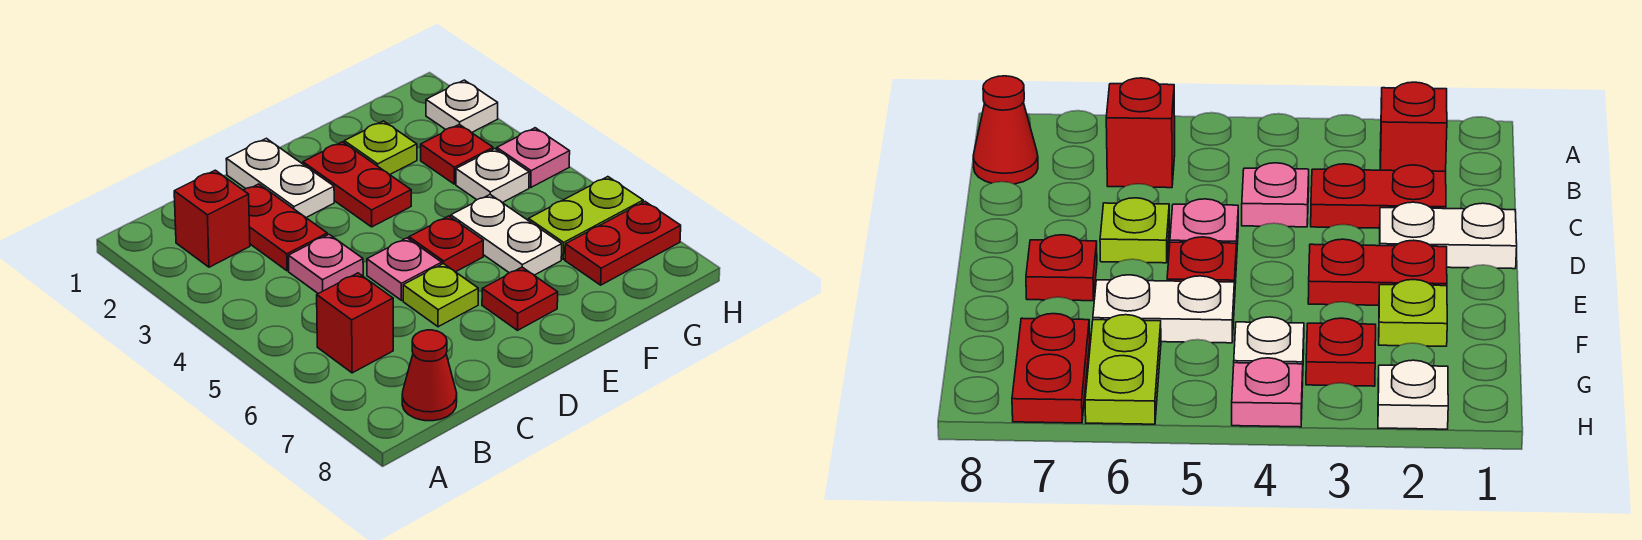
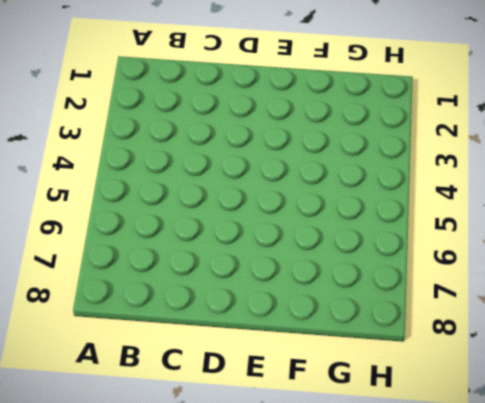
none -> red 1x1 brick [174,170,250,267]
none -> red 1x1 brick [317,273,393,373]
none -> red 1x1 cone [402,330,457,421]

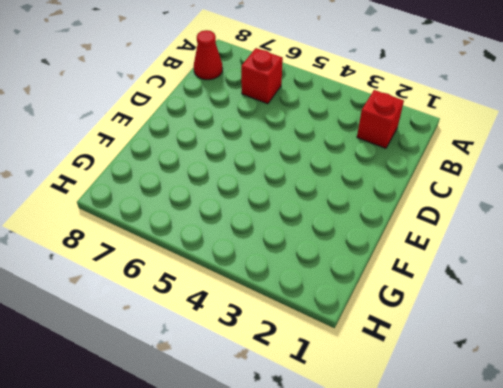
none -> red 1x2 plate [244,184,327,271]
none -> pink 1x1 plate [289,235,363,294]
none -> white 1x2 plate [226,138,334,217]

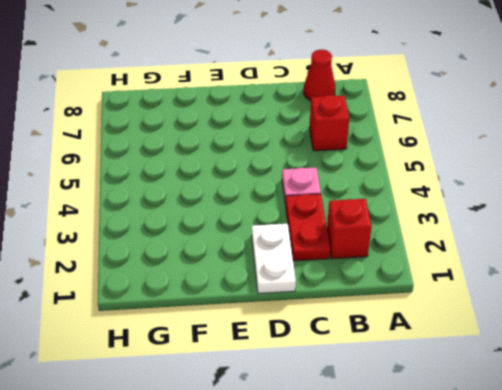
none -> pink 1x1 plate [367,238,442,300]
none -> lime 1x1 plate [403,263,478,327]
none -> red 1x2 plate [303,142,411,227]

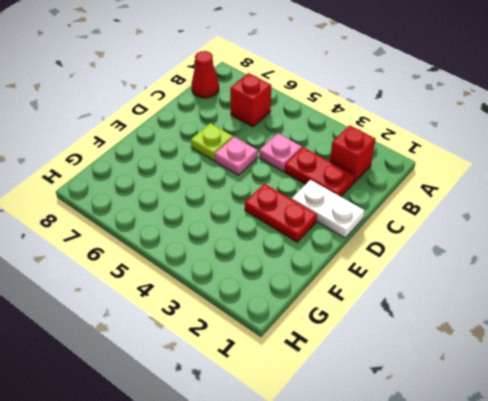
none -> red 1x1 plate [409,216,483,272]
none -> red 1x1 plate [482,267,558,330]
none -> lime 1x1 plate [344,121,417,175]

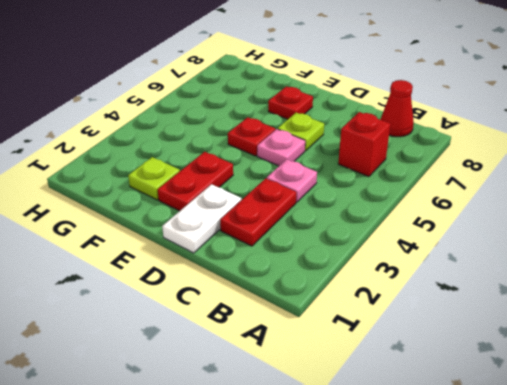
none -> red 1x1 brick [174,170,250,267]
none -> white 1x2 plate [451,195,562,275]
none -> red 1x1 plate [421,124,493,184]

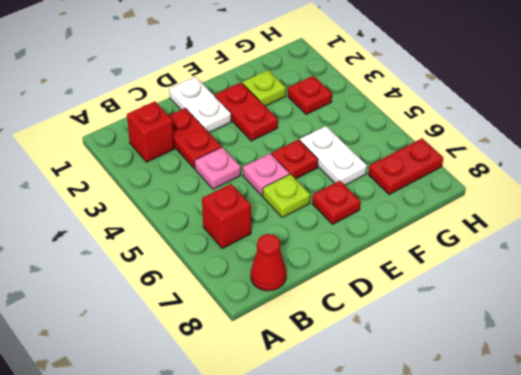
none -> white 1x1 plate [456,149,529,203]
none -> lime 1x2 plate [529,177,643,259]
none -> white 1x1 plate [426,80,498,133]

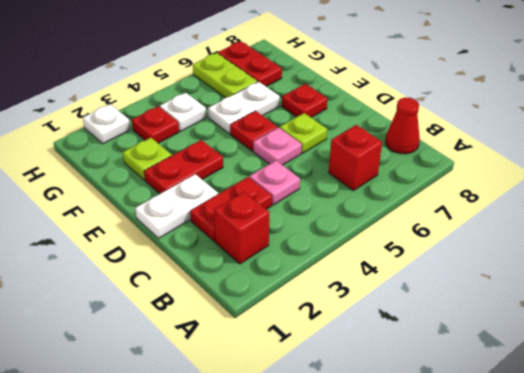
none -> pink 1x1 plate [497,128,570,187]

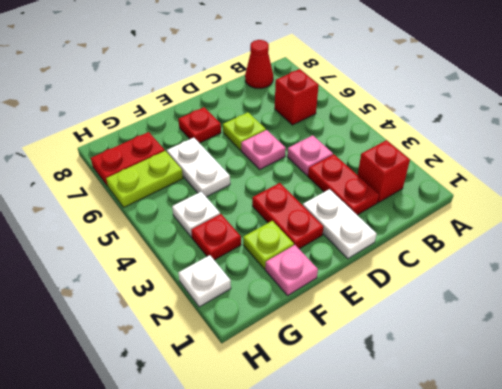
pink 1x1 plate [265,245,318,295] -> pink 1x1 plate moved to [497,128,570,187]
none -> red 1x1 plate [409,216,483,272]

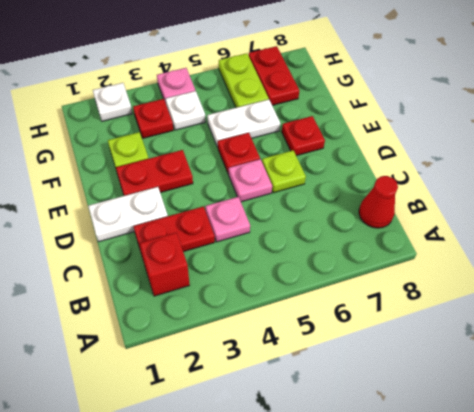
none -> red 1x1 brick [317,273,393,373]

